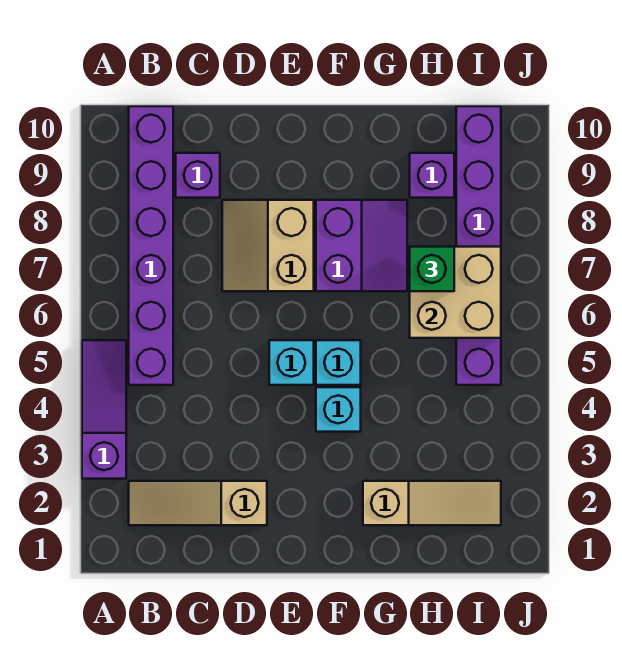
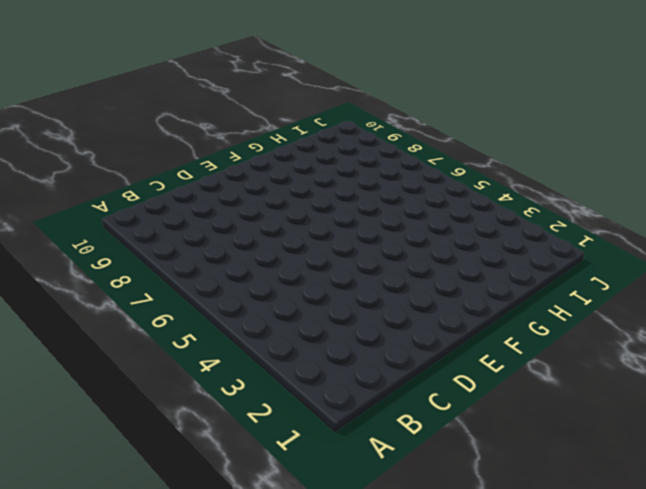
none -> purple 1x3 slope [82,340,126,479]
none -> tan 1x3 slope [129,481,267,525]
none -> purple 1x6 brick [129,106,173,385]

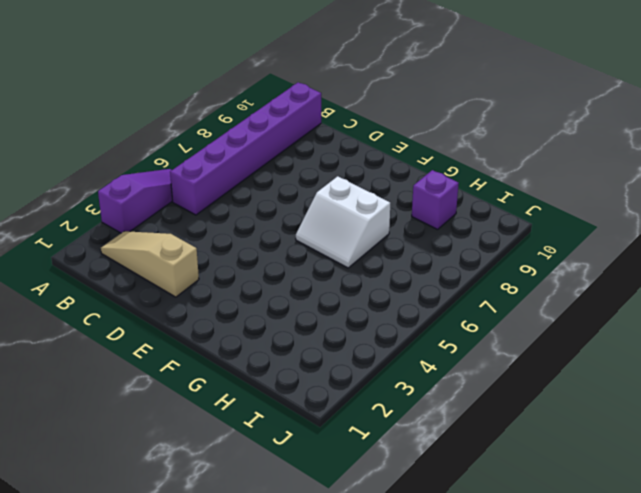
white 2x2 slope [296,176,390,268] -> purple 2x2 slope [316,200,407,291]
none -> purple 1x1 brick [176,153,220,198]
none -> tan 2x2 slope [222,200,314,291]
none -> cyan 1x1 brick [269,340,314,385]

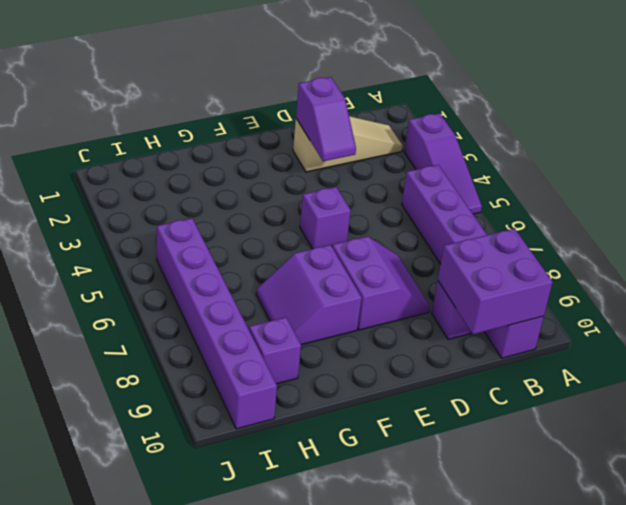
purple 2x2 brick [438,229,553,334] -> none
purple 1x2 slope [296,77,356,161] -> none
purple 2x2 slope [332,236,430,330] -> tan 2x2 slope [222,200,314,291]
purple 1x1 brick [300,187,351,249] -> cyan 1x1 brick [269,340,314,385]
none -> cyan 1x1 brick [316,387,361,432]
none -> cyan 1x1 brick [316,340,361,385]
none -> tan 1x3 slope [363,481,501,525]

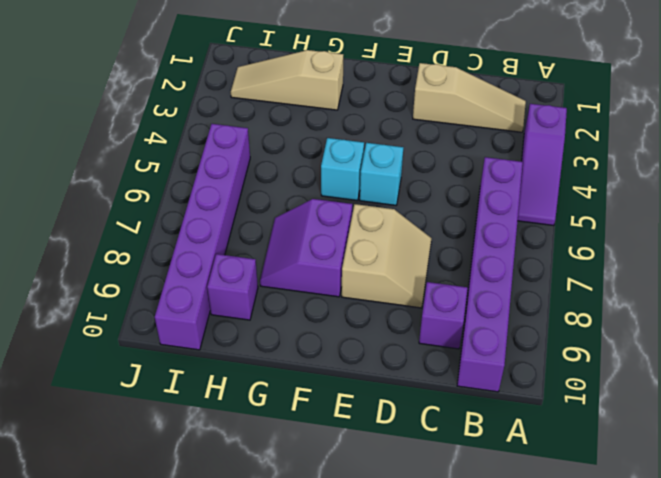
none -> cyan 1x1 brick [316,387,361,432]
none -> tan 2x2 brick [410,247,501,338]
none -> green 1x1 brick [410,247,454,291]

